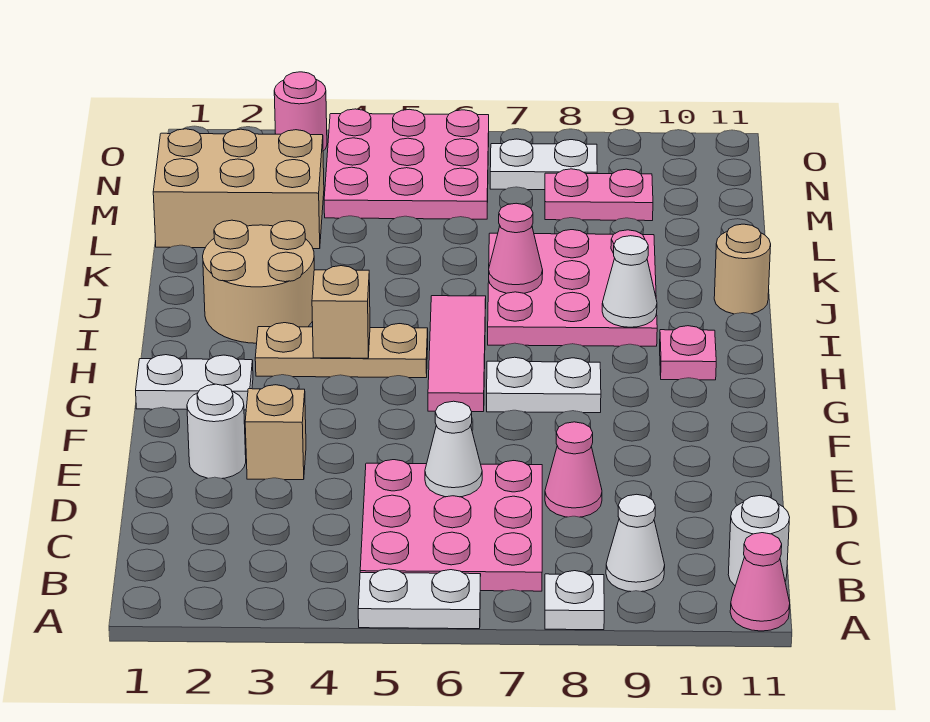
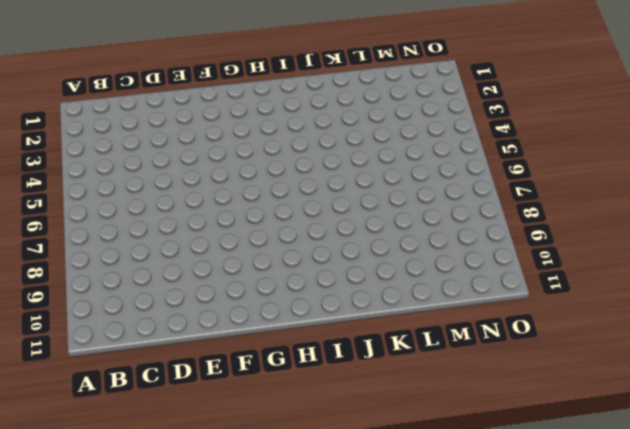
none -> white 1x2 plate [358,569,481,629]
none -> white 1x1 plate [545,571,604,630]
none -> pink 1x1 cone [730,533,790,631]

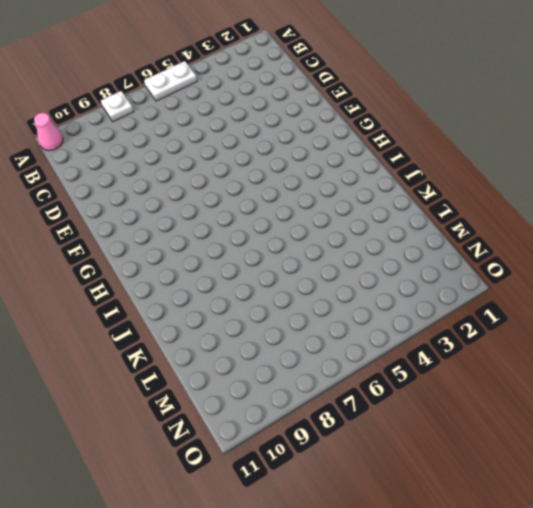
none -> pink 3x3 plate [360,460,542,591]
none -> white 1x1 cone [606,494,665,592]
none -> white 1x1 round brick [728,496,790,586]

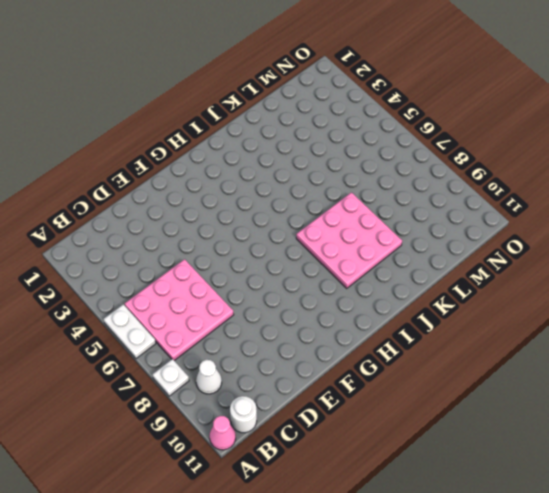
none -> pink 1x1 cone [545,422,602,517]
none -> white 1x1 round brick [187,384,246,479]
none -> tan 1x1 brick [245,385,306,480]

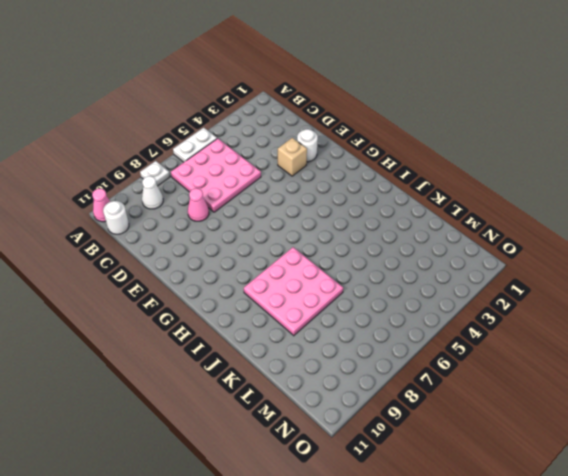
none -> white 1x2 plate [136,355,253,410]
none -> pink 1x3 tile [428,296,486,412]
none -> white 1x2 plate [487,357,601,413]

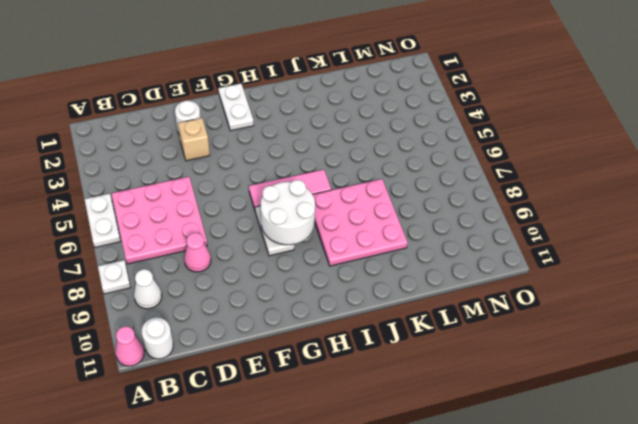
white 2x2 round brick [261,180,315,245] -> none
none -> tan 1x3 plate [255,323,428,378]
none -> pink 1x1 plate [660,326,716,380]
none -> tan 2x2 round brick [203,220,314,343]

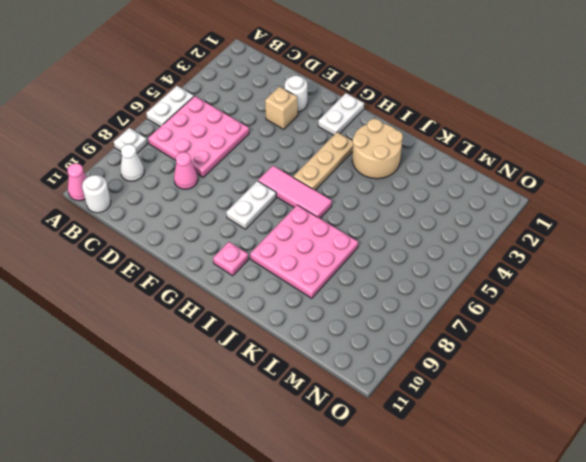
none -> tan 1x1 round brick [714,224,771,314]
none -> tan 2x3 brick [153,129,324,249]
none -> pink 3x3 plate [324,109,489,219]

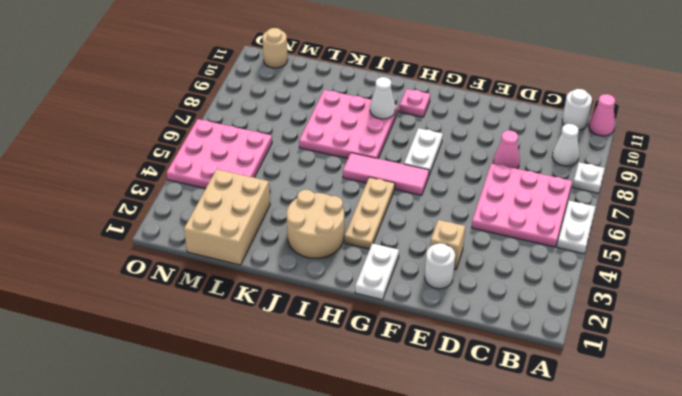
tan 1x1 round brick [262,28,288,68] -> tan 1x1 round brick moved to [714,224,771,314]
none -> pink 1x2 plate [545,169,653,221]
none -> white 1x2 plate [490,139,597,190]
none -> pink 1x1 round brick [274,72,327,151]

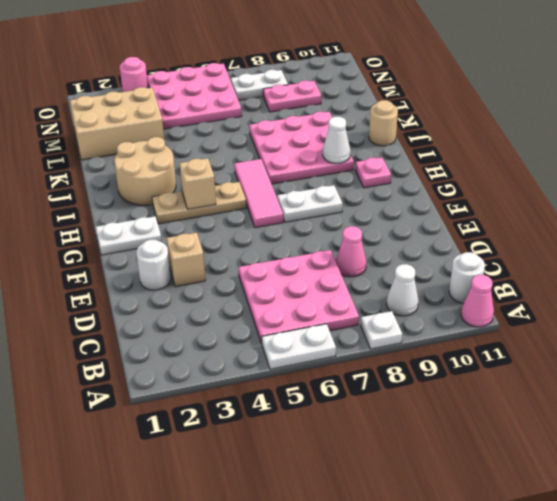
none -> white 1x1 cone [425,401,482,497]
none -> pink 1x1 cone [489,203,543,293]

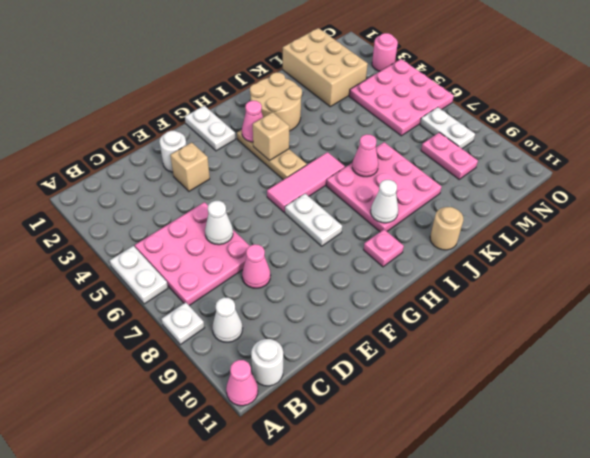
pink 1x1 cone [242,101,263,142] -> none

